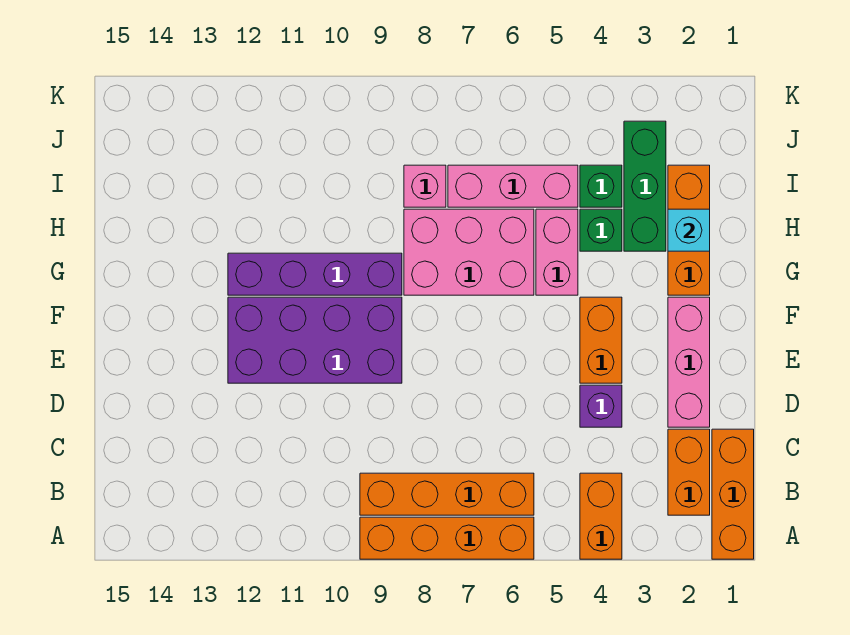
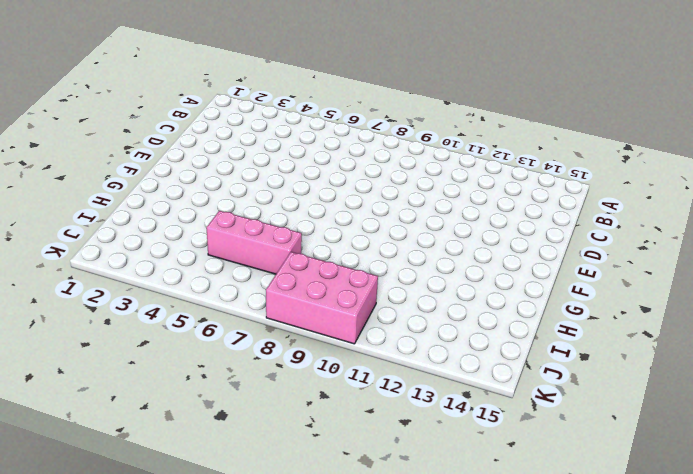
pink 2x3 brick [266,252,378,344] -> pink 2x3 brick moved to [404,209,534,295]
none -> orange 1x3 brick [712,429,754,559]
none -> orange 1x2 brick [580,473,622,559]
none -> orange 1x4 brick [360,517,534,559]

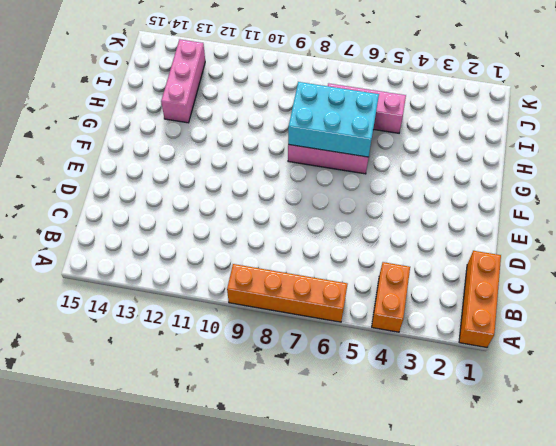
cyan 2x3 brick [288,82,379,157] -> none
pink 1x3 brick [161,39,205,123] -> pink 1x3 brick moved to [668,297,710,427]
none -> orange 1x2 brick [668,429,710,515]
none -> orange 1x4 brick [360,473,534,515]
none -> purple 1x1 brick [580,385,622,427]

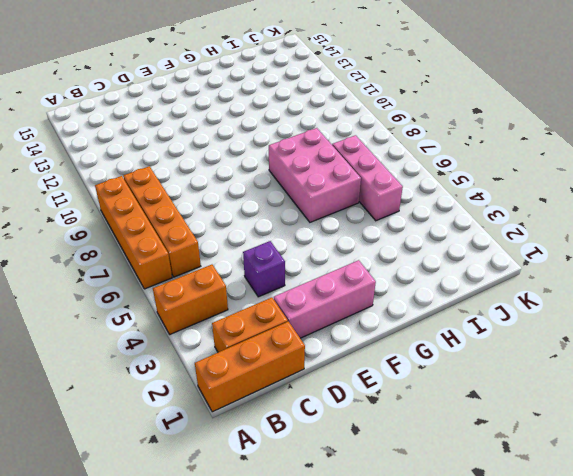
none -> orange 1x2 brick [580,297,622,383]
none -> purple 2x4 brick [228,297,402,383]
none -> orange 1x3 brick [668,165,710,295]

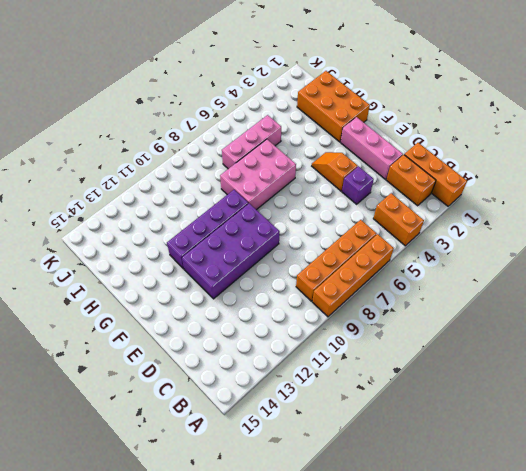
orange 1x2 slope [312,152,358,191] -> orange 1x2 brick [580,297,622,383]
orange 2x3 brick [297,71,370,142] -> orange 1x3 brick [668,165,710,295]
none -> pink 1x2 brick [536,209,578,295]
none -> green 1x3 brick [624,121,666,251]
none -> green 1x1 brick [580,209,622,251]

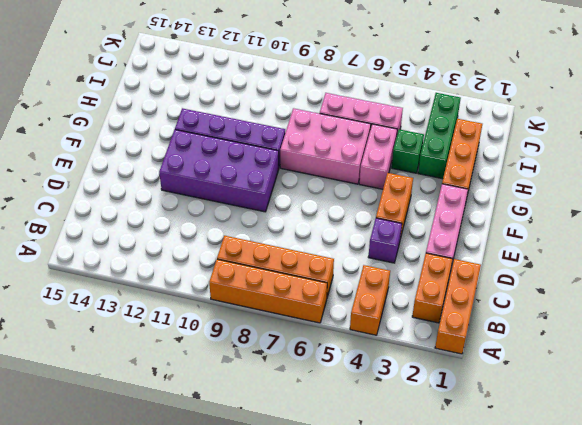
none -> green 1x1 brick [580,165,622,207]
none -> pink 1x1 brick [404,165,446,207]
none -> cyan 1x1 brick [668,209,710,251]

